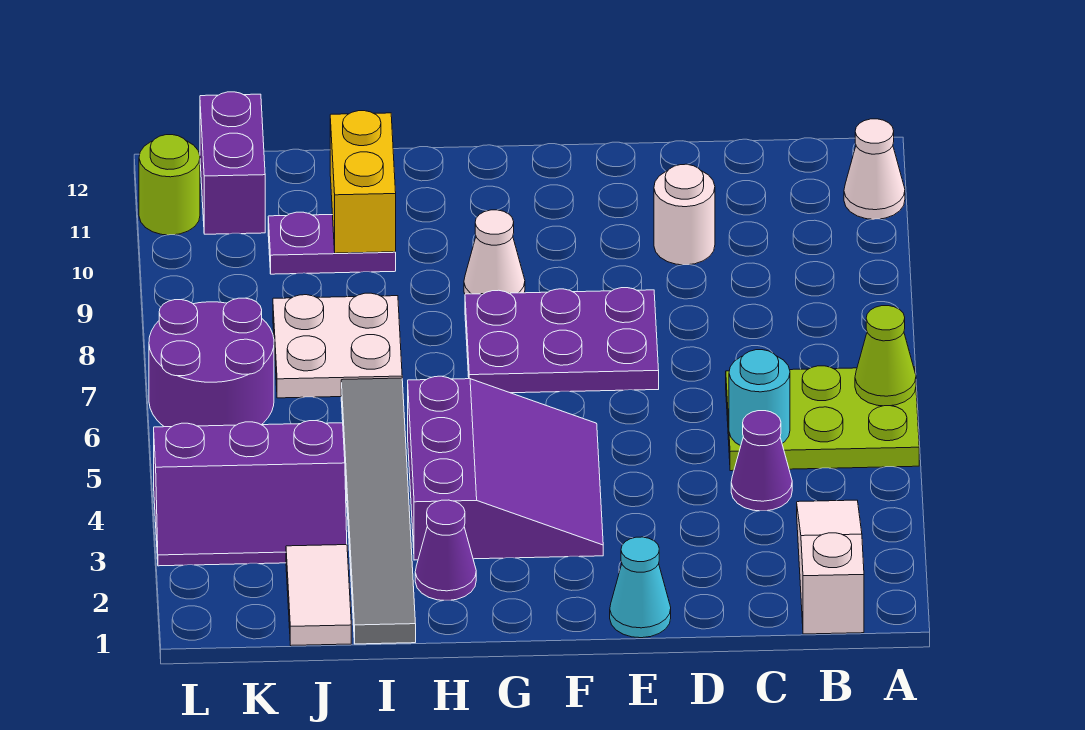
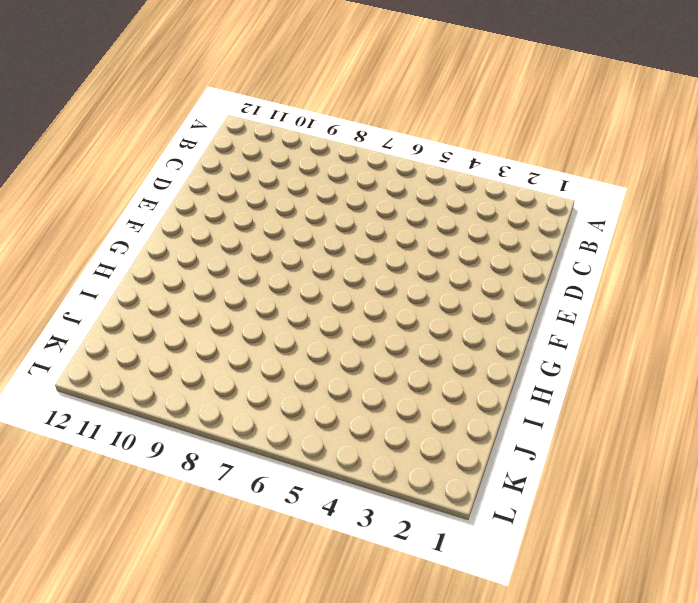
none -> lime 2x3 plate [726,366,919,471]
none -> white 1x1 cone [844,119,905,219]
none -> white 1x3 slope [797,500,864,634]

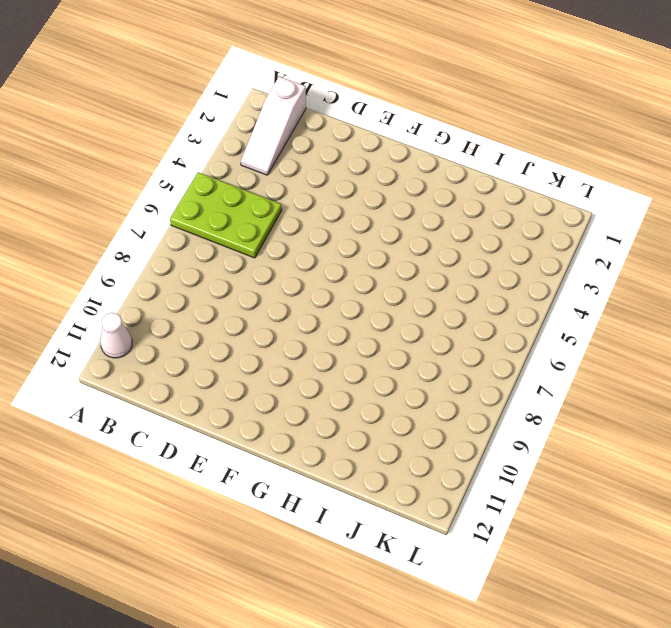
none -> purple 1x1 cone [731,411,792,511]
none -> white 1x1 round brick [654,164,715,265]
none -> cyan 1x1 cone [610,537,671,638]

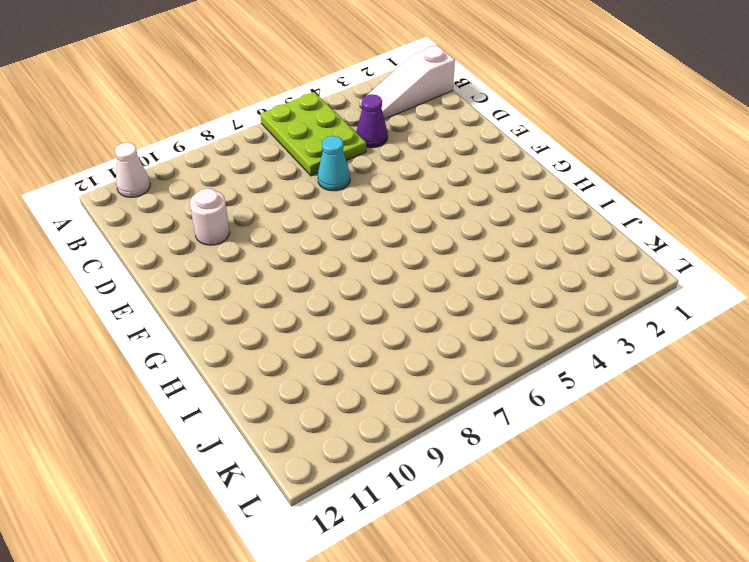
cyan 1x1 cone [318,136,350,191] -> cyan 1x1 cone moved to [610,537,671,638]
none -> purple 2x3 plate [465,288,659,393]
none -> purple 3x3 slope [408,376,603,560]
none -> white 1x1 cone [464,210,525,294]

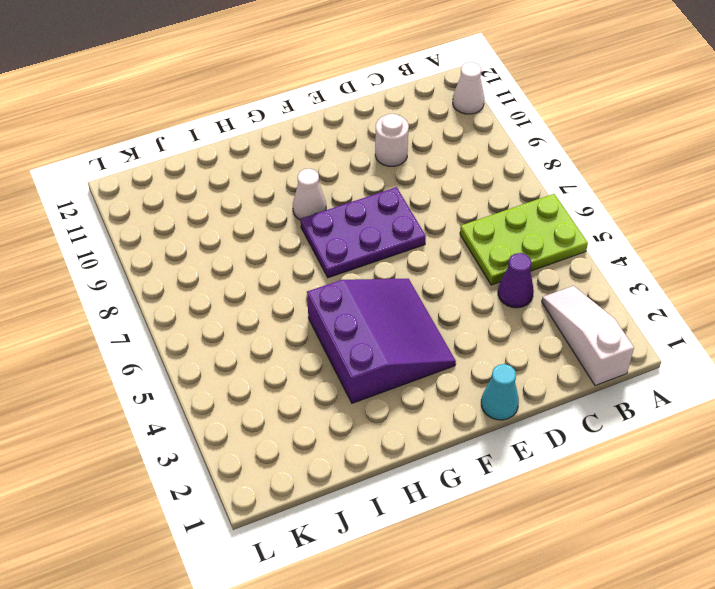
none -> purple 1x1 cone [415,500,476,600]
none -> grey 1x6 tile [341,378,416,644]
none -> white 2x2 plate [273,293,402,398]

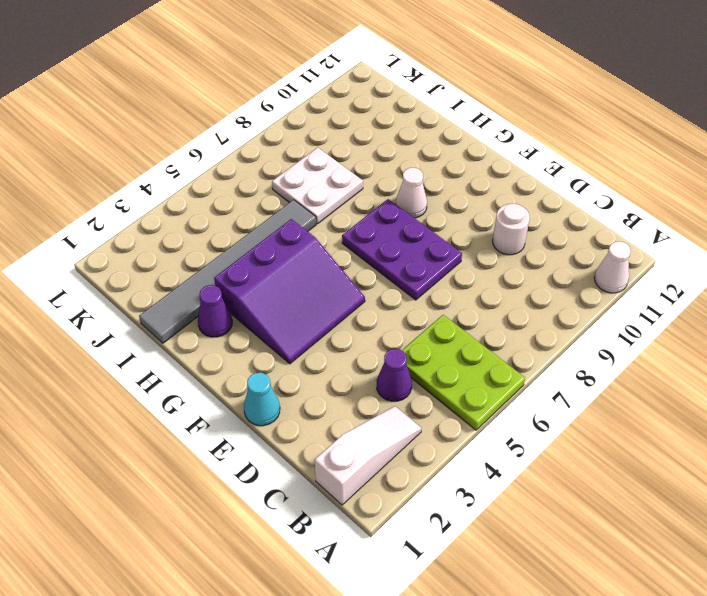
none -> purple 1x2 plate [268,212,396,274]
none -> white 1x2 tile [286,545,351,645]
none -> purple 2x3 slope [154,421,347,566]

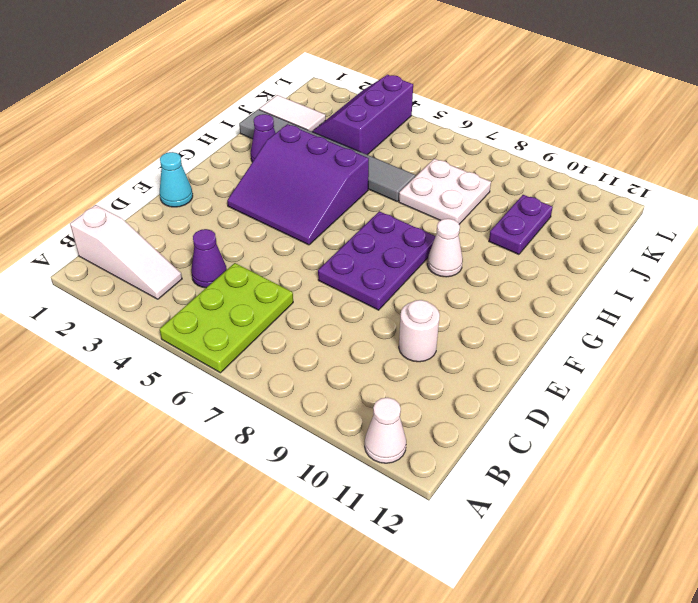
none -> purple 2x2 round brick [149,298,274,427]
none -> purple 1x2 brick [200,92,265,234]
none -> lime 1x1 round brick [139,135,200,235]

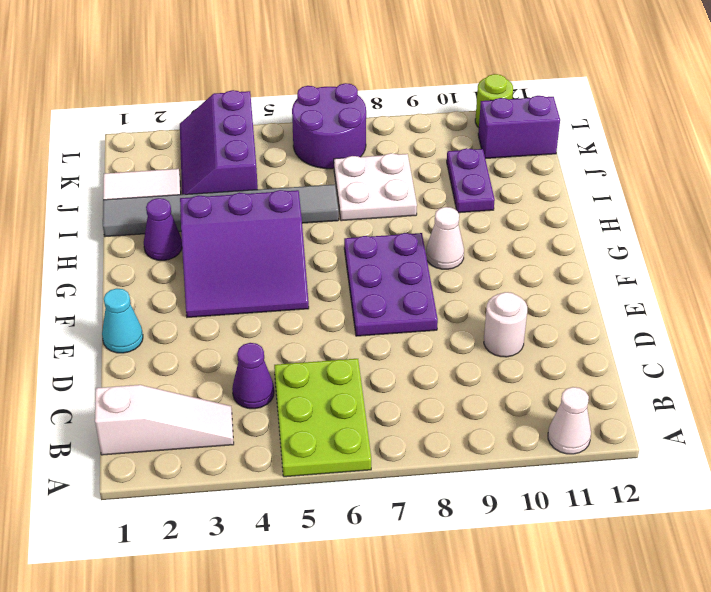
none -> lime 1x1 cone [855,306,916,406]
none -> cyan 1x1 round brick [729,350,790,446]
none -> yellow 1x2 brick [330,111,396,253]

